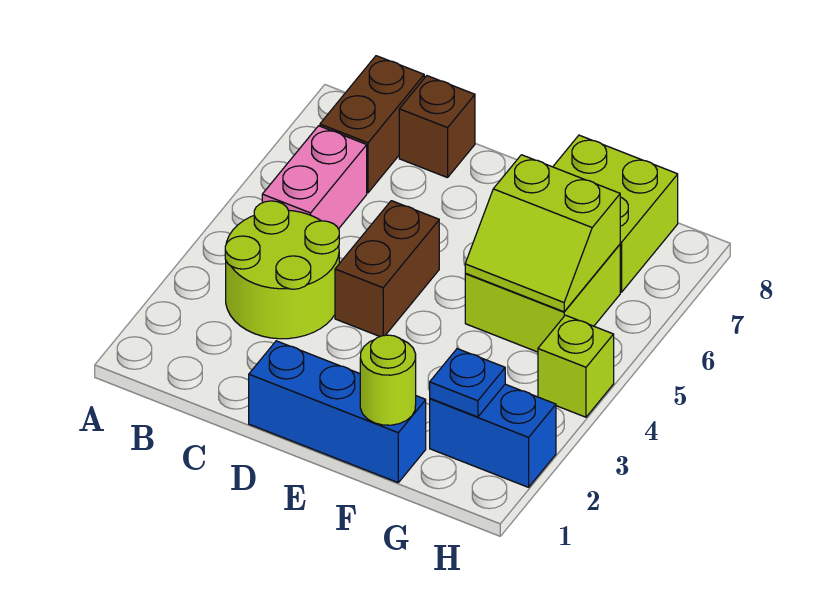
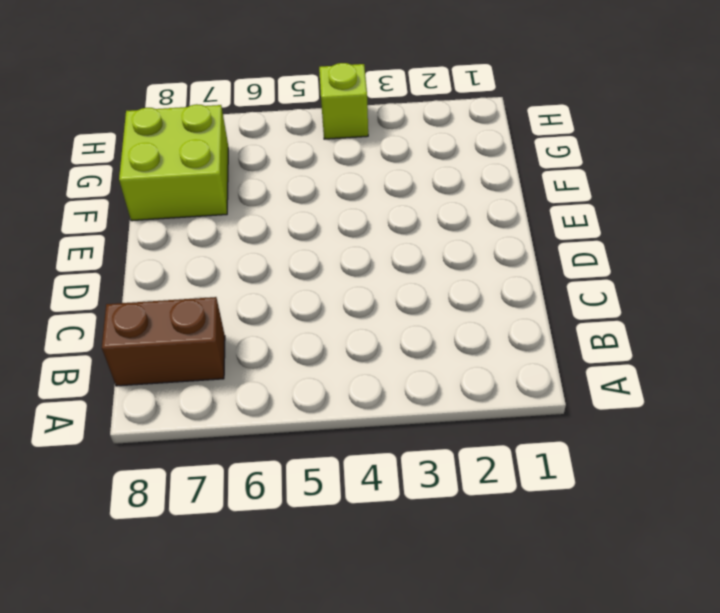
none -> lime 2x2 round brick [225,201,339,339]
none -> pink 1x2 brick [262,126,367,229]
none -> brown 1x1 brick [399,76,475,178]

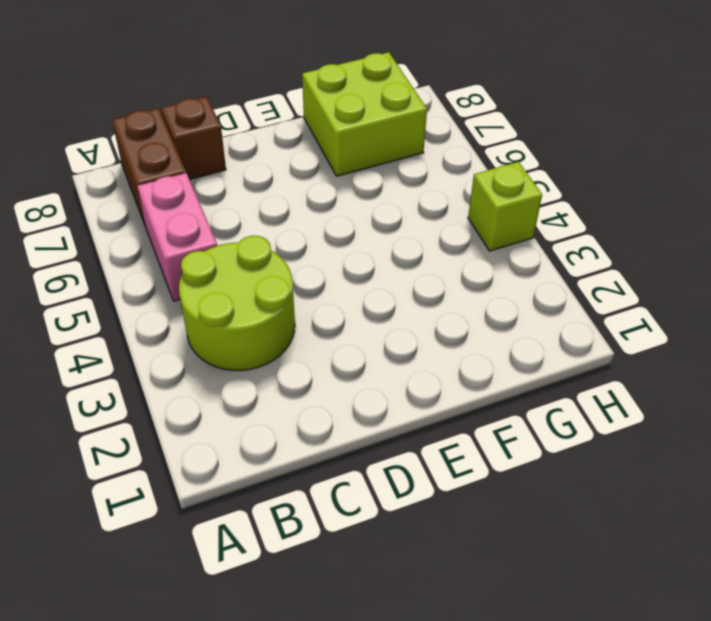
none -> blue 1x3 brick [249,341,426,483]
none -> brown 1x2 brick [335,201,439,336]
none -> lime 2x2 brick [465,245,620,352]

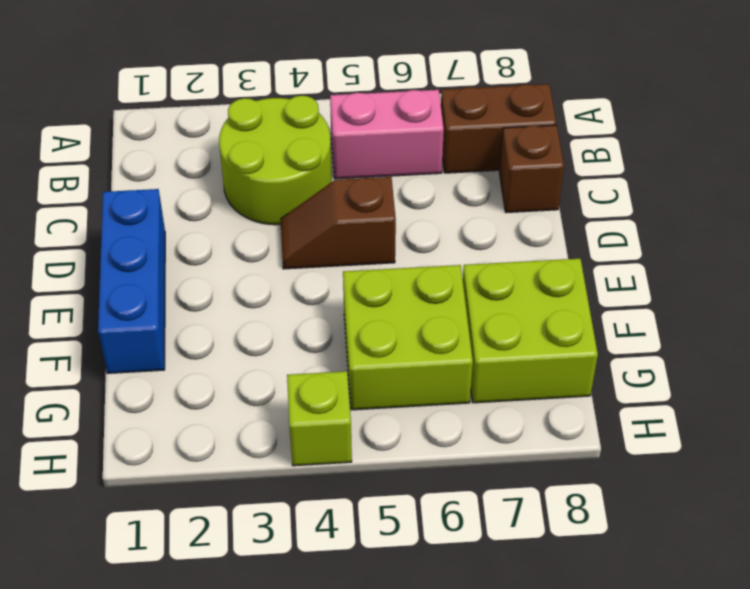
brown 1x2 slope [281,177,396,269] -> brown 1x2 brick [335,201,439,336]
none -> blue 1x2 brick [430,384,556,487]
none -> lime 1x1 round brick [360,335,416,425]
none -> lime 2x2 slope [465,155,620,312]

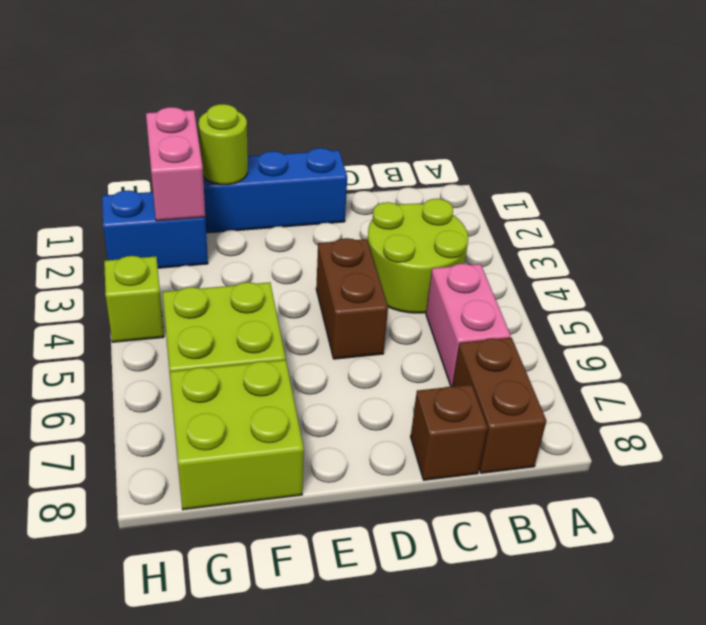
pink 1x2 brick [146,107,205,221] -> blue 1x1 plate [430,349,505,417]
none -> lime 2x2 slope [465,155,620,312]

